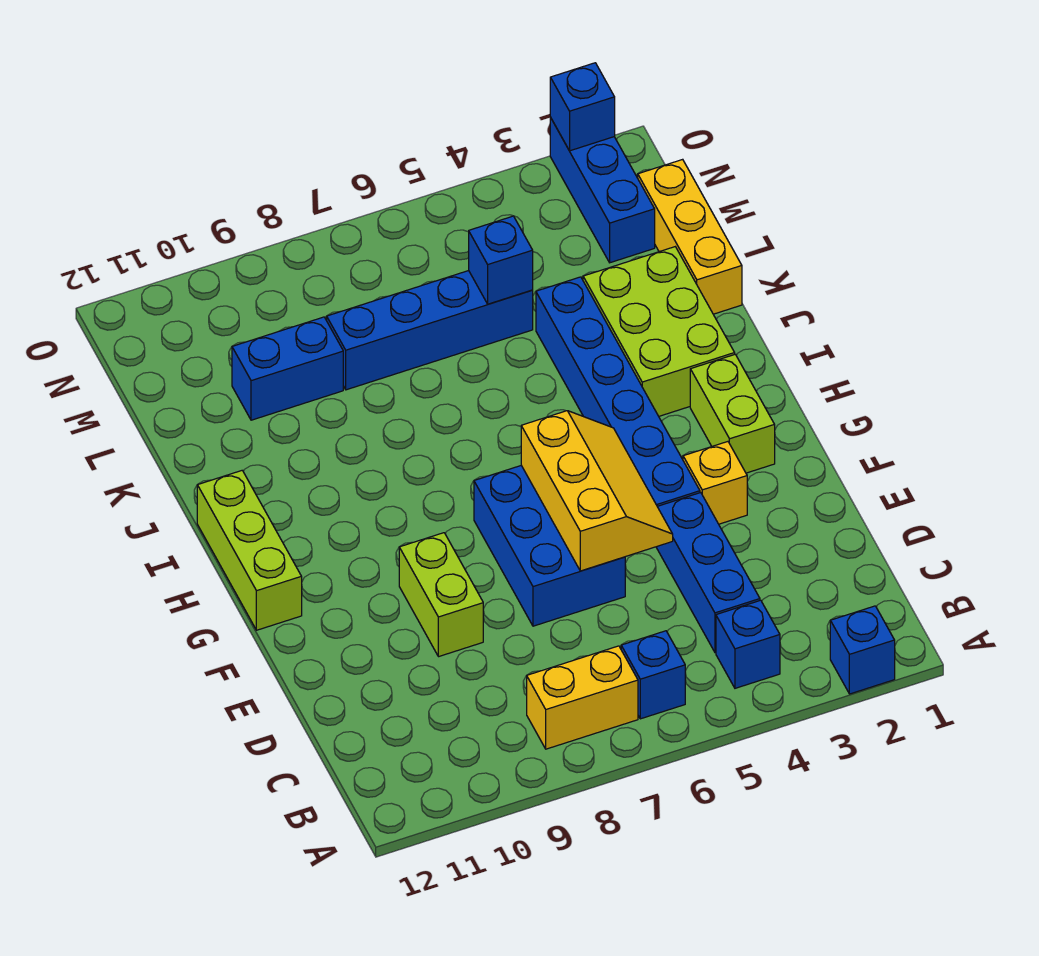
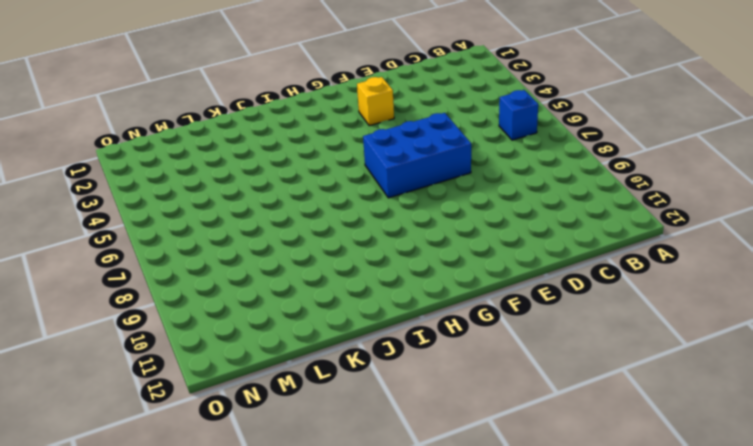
none -> blue 1x1 brick [830,606,895,694]
none -> blue 1x1 brick [716,600,780,688]
none -> yellow 1x2 brick [527,646,638,749]

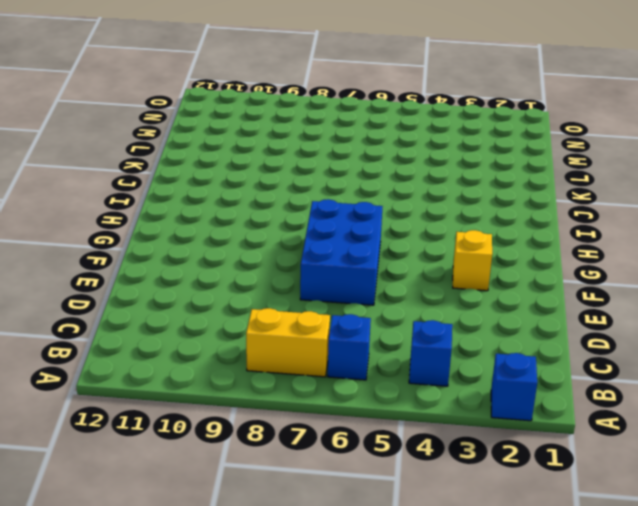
none -> blue 1x3 brick [656,493,760,652]
none -> lime 1x2 brick [399,533,483,657]
none -> blue 1x6 brick [536,277,700,506]

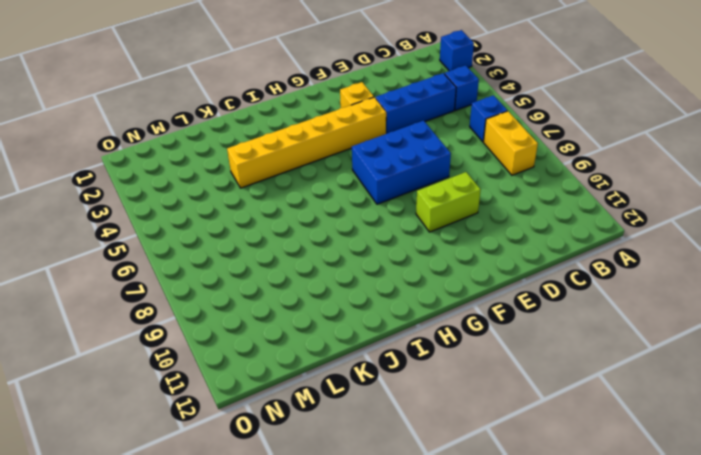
yellow 1x6 brick [227,97,386,188] -> blue 1x6 brick [536,277,700,506]
none -> lime 1x2 brick [690,355,775,473]
none -> lime 1x3 brick [197,471,302,630]
none -> lime 2x3 brick [583,247,735,416]

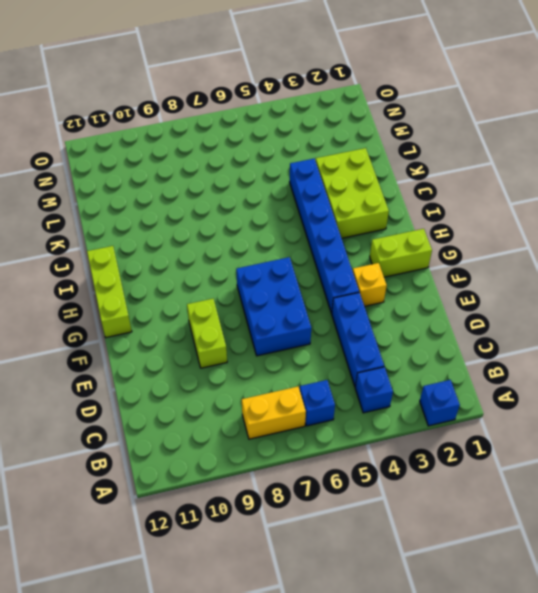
lime 1x2 brick [370,229,432,277] -> lime 1x2 brick turned to [690,355,775,473]
none -> yellow 1x3 brick [638,159,742,314]
none -> blue 1x4 brick [327,270,533,390]
none -> blue 1x2 brick [232,317,343,420]

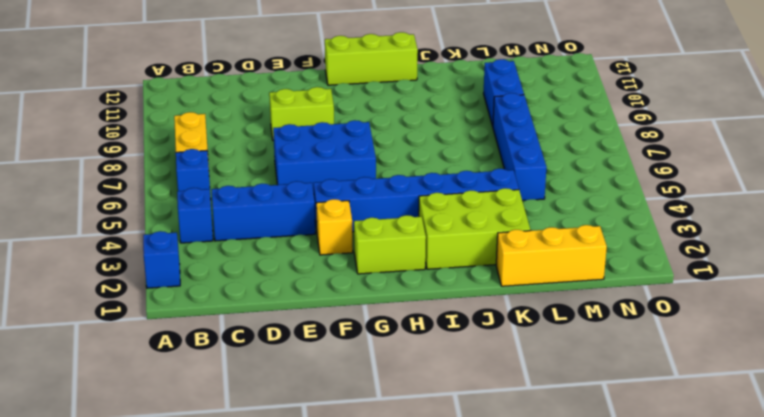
none -> blue 1x3 brick [550,117,655,263]
none -> yellow 2x3 slope [521,411,673,571]
none -> blue 1x1 brick [469,216,533,304]

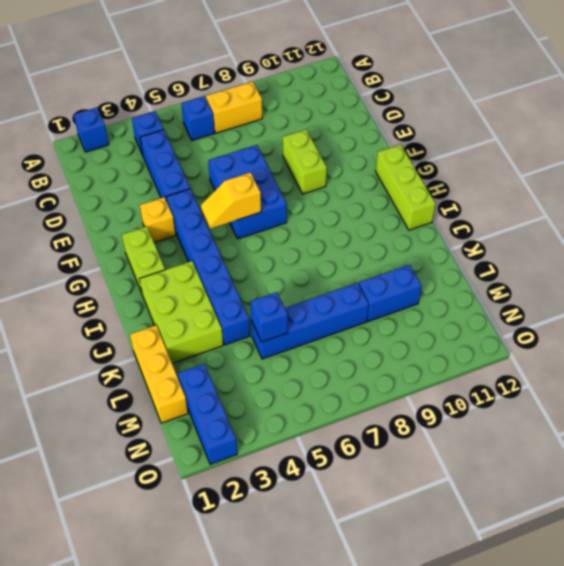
yellow 1x2 slope [201,172,261,229] -> yellow 2x3 slope [521,411,673,571]
none -> blue 1x1 brick [550,63,615,151]

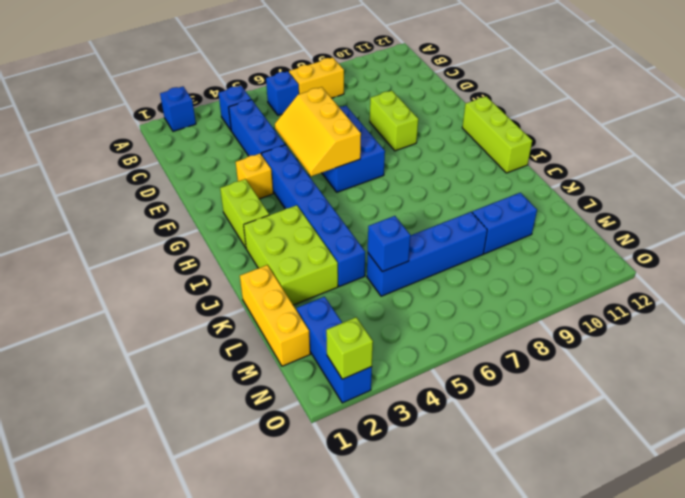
lime 1x1 brick [326,317,373,379] -> blue 1x1 brick [550,63,615,151]

